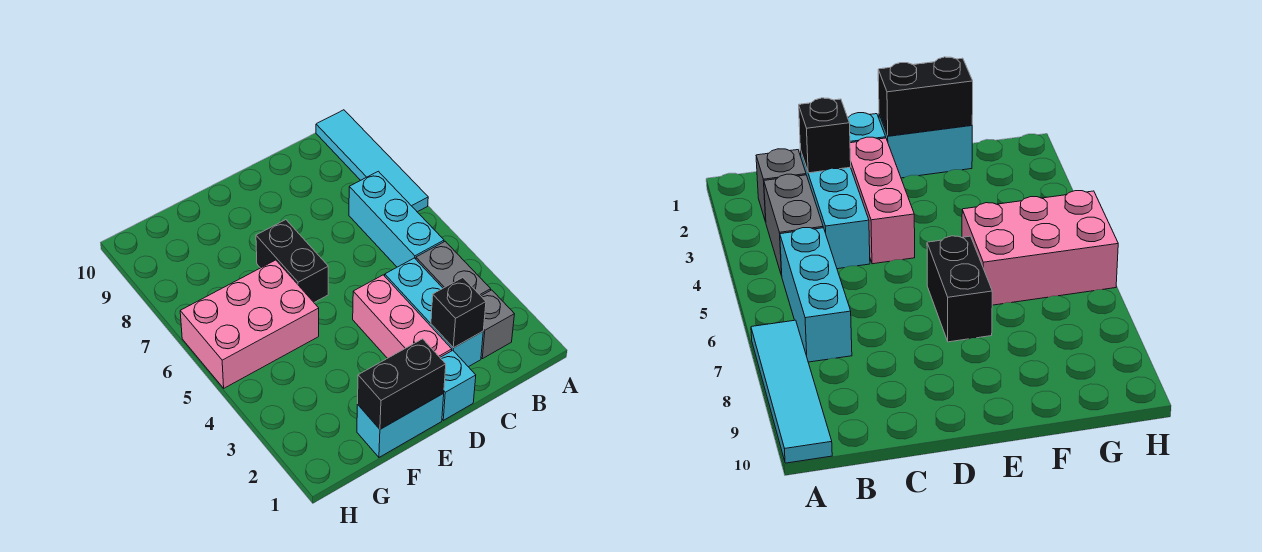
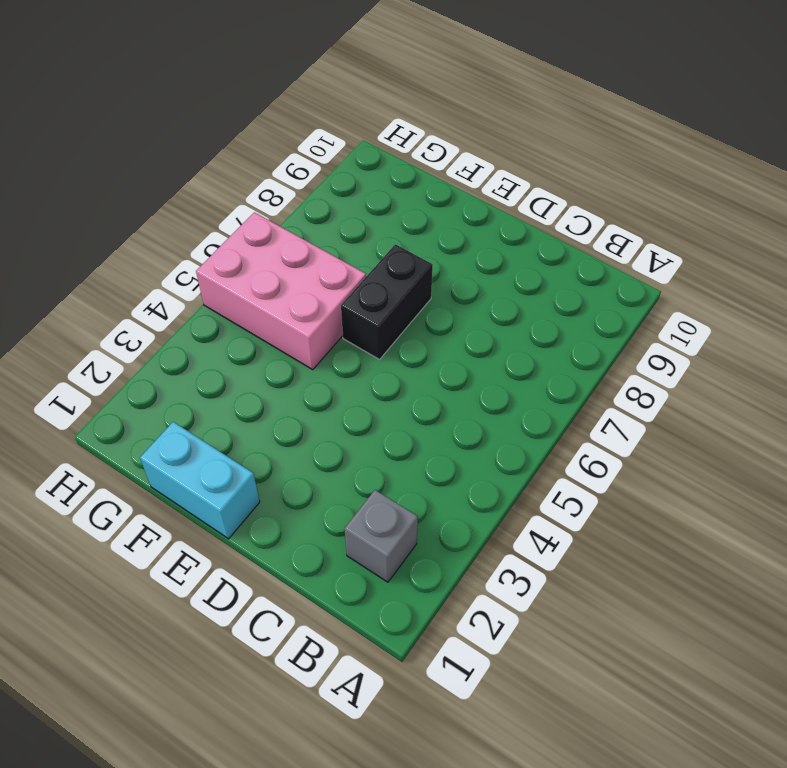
none -> cyan 1x4 tile [316,110,428,212]
none -> grey 1x2 brick [416,241,491,296]
none -> cyan 1x3 brick [349,171,444,267]

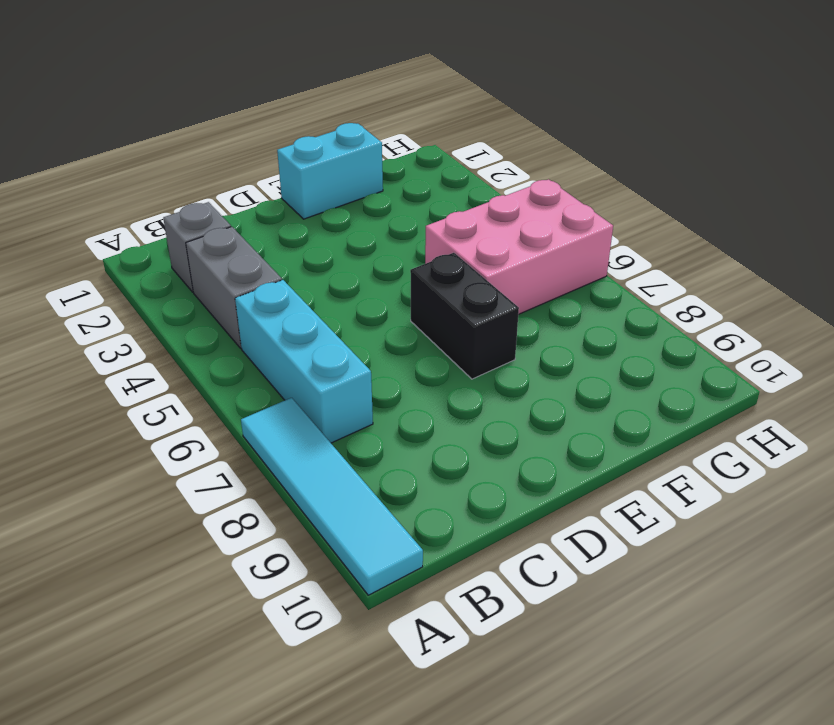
none -> cyan 1x3 brick [385,258,483,367]
none -> cyan 1x1 brick [440,350,476,420]
none -> pink 1x3 brick [353,275,452,358]

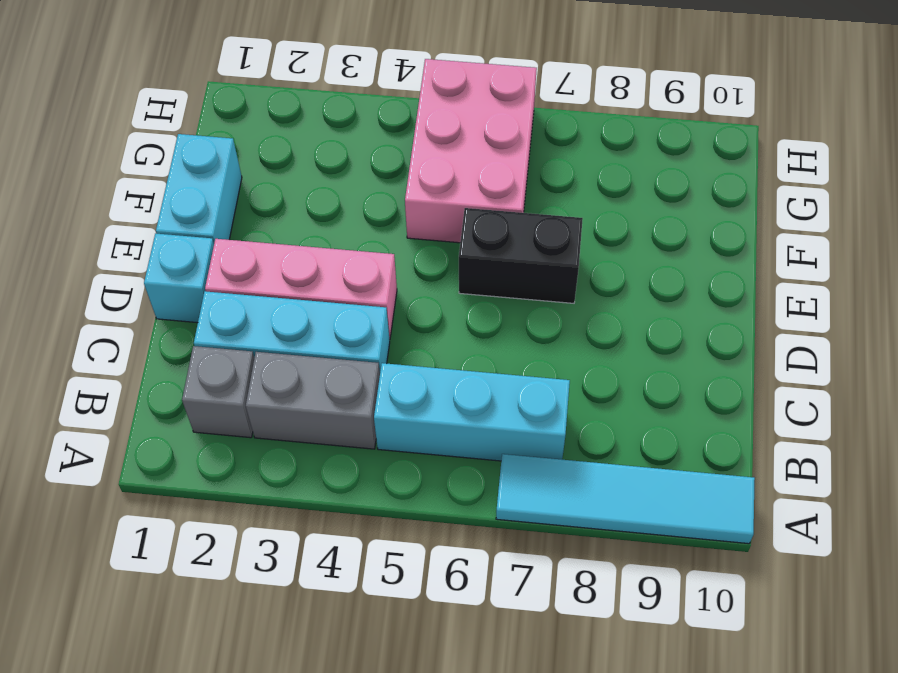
none -> black 1x1 brick [431,278,486,348]
none -> black 1x2 brick [358,339,446,429]

